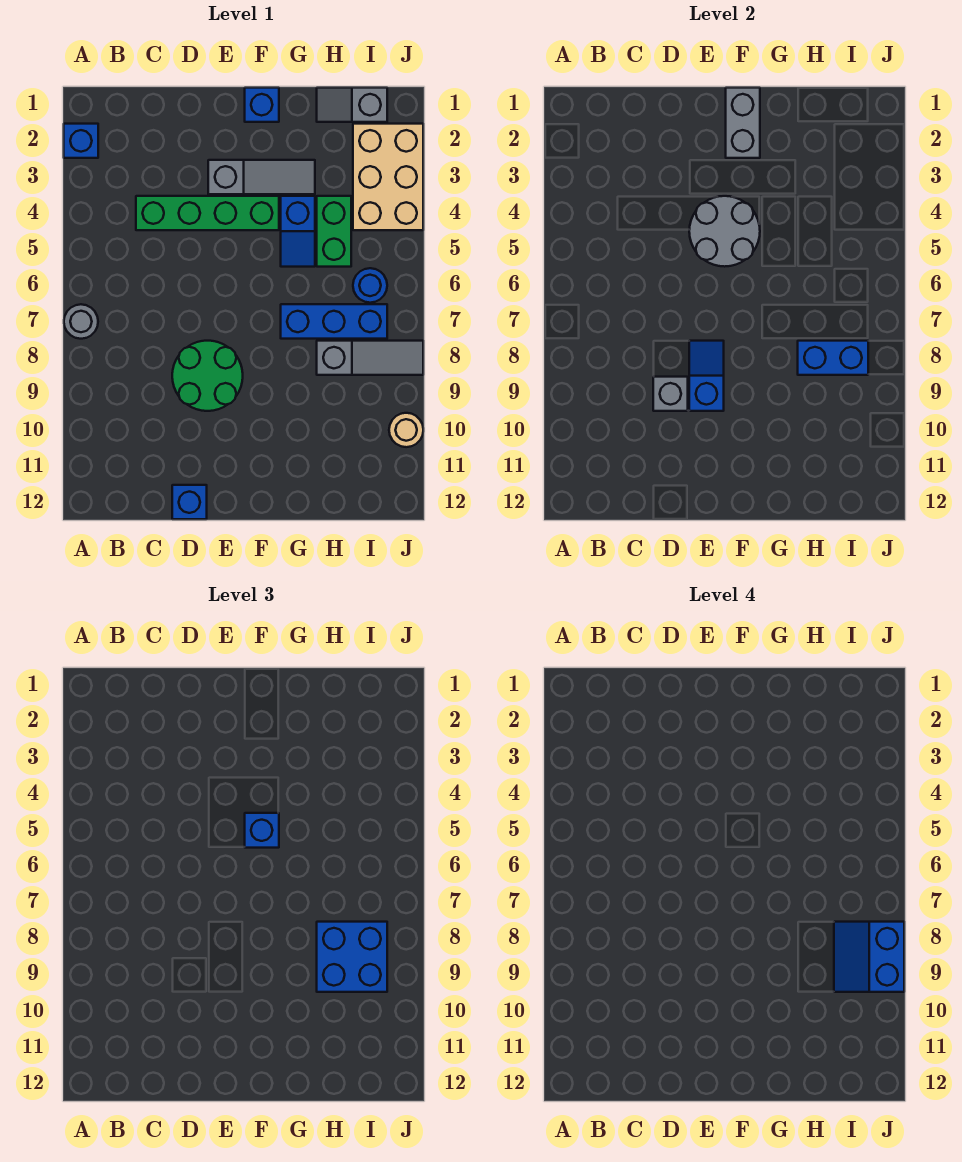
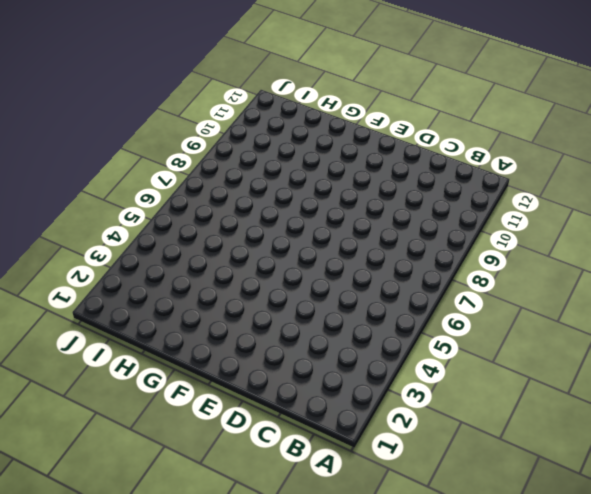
none -> blue 1x1 brick [64,124,98,158]
none -> grey 1x1 round brick [64,304,98,339]
none -> green 1x4 brick [136,196,279,230]

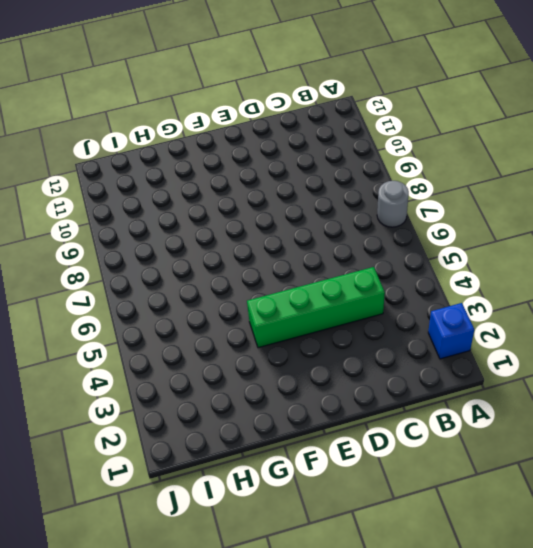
none -> green 2x2 round brick [172,341,243,411]
none -> blue 1x1 brick [172,485,207,519]
none -> grey 1x3 slope [208,160,315,194]

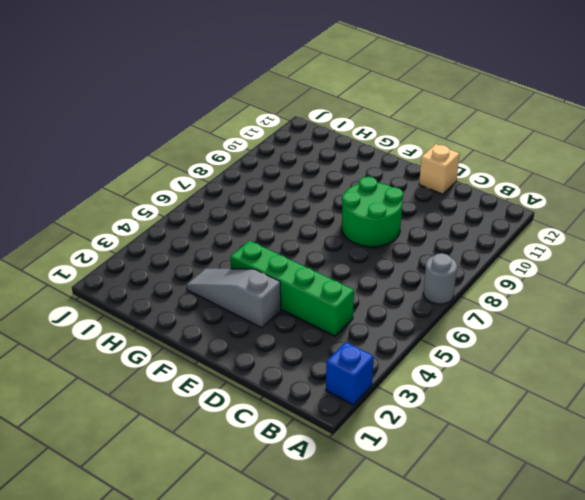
tan 1x1 brick [419,144,460,194] -> blue 1x1 brick [172,485,207,519]
none -> blue 1x1 brick [245,88,279,122]
none -> blue 1x2 slope [281,196,315,267]
none -> blue 1x3 brick [281,304,387,339]

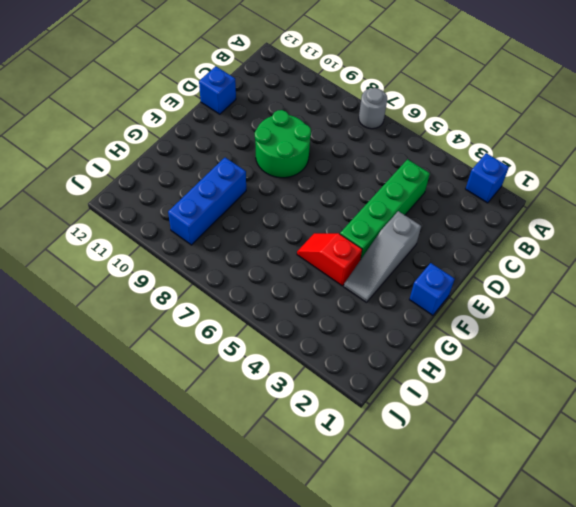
red 1x2 slope [297,233,362,286] -> blue 1x2 slope [281,196,315,267]
blue 1x3 brick [168,158,246,245] -> blue 1x3 brick moved to [281,304,387,339]
none -> grey 1x2 slope [317,88,387,122]
none -> green 1x2 brick [317,196,351,267]
none -> grey 1x3 slope [317,341,423,375]

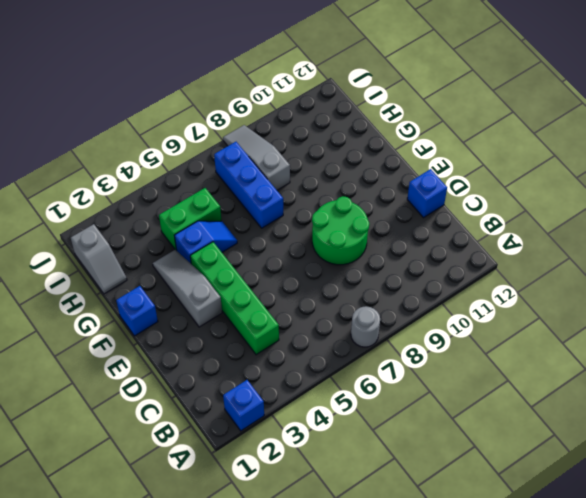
none -> tan 2x3 brick [353,124,423,230]
none -> blue 1x1 round brick [353,268,387,303]
none -> tan 1x1 round brick [389,413,423,447]

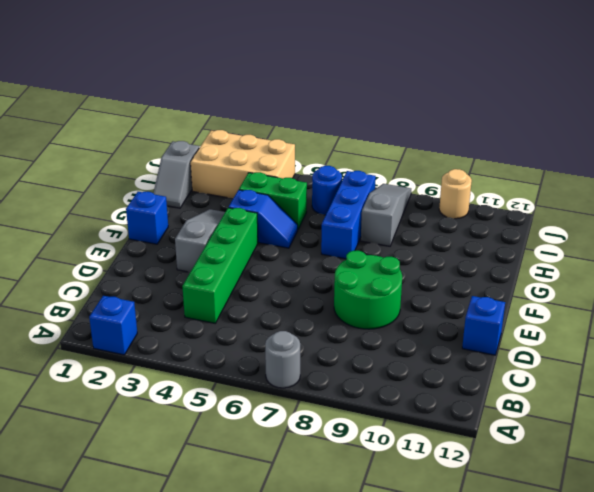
none -> grey 1x1 brick [653,377,688,411]
none -> grey 2x2 round brick [689,196,760,267]
none -> blue 1x2 slope [689,341,724,411]

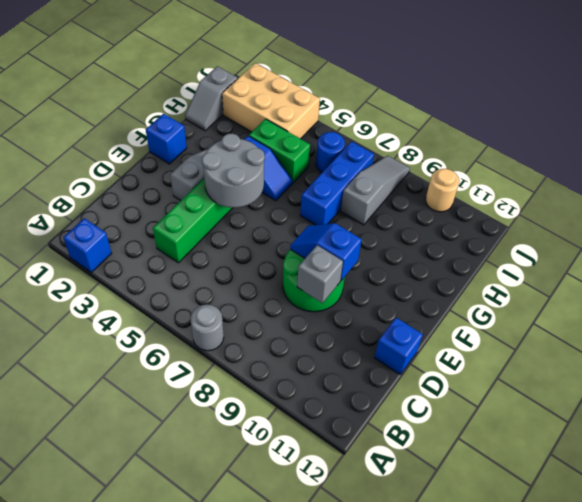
none -> grey 1x2 brick [726,88,760,158]
none -> blue 1x2 brick [798,341,868,375]
none -> blue 1x1 brick [245,813,279,848]

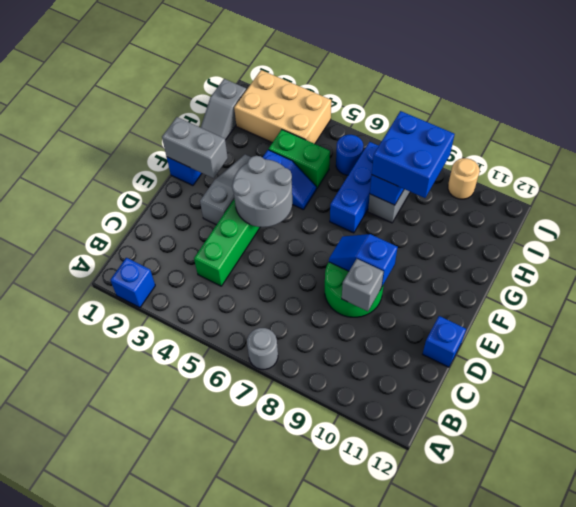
none -> blue 1x1 brick [245,813,279,848]
none -> blue 2x2 slope [834,922,904,992]

